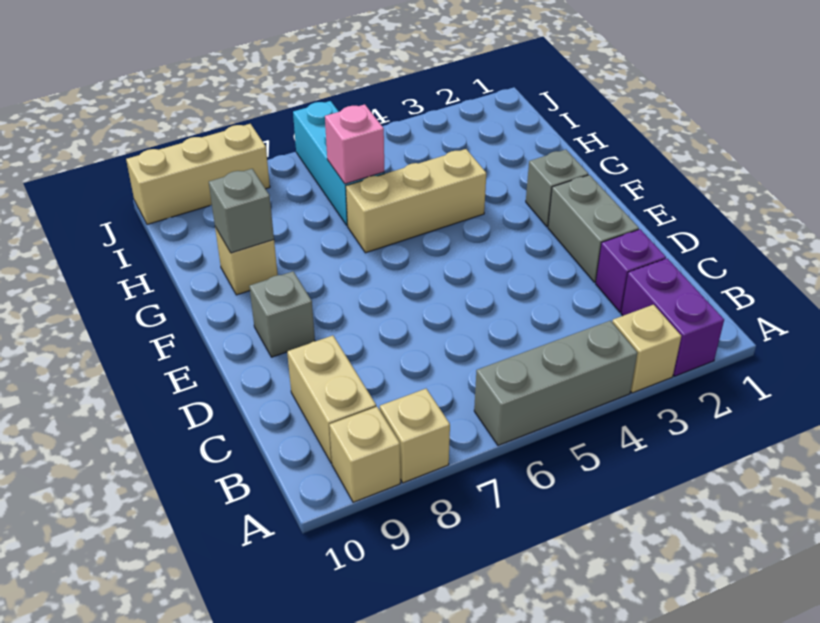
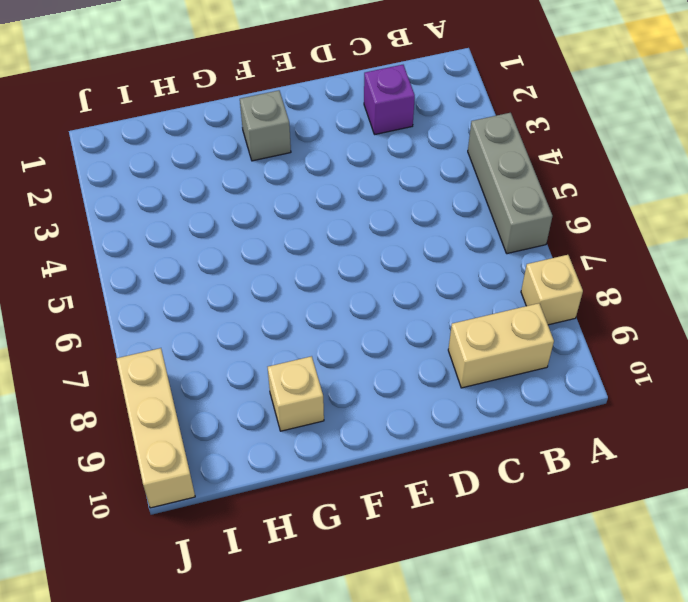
none -> purple 1x2 brick [621,258,724,376]
none -> tan 1x1 brick [612,305,681,393]
none -> tan 1x1 brick [329,407,400,502]

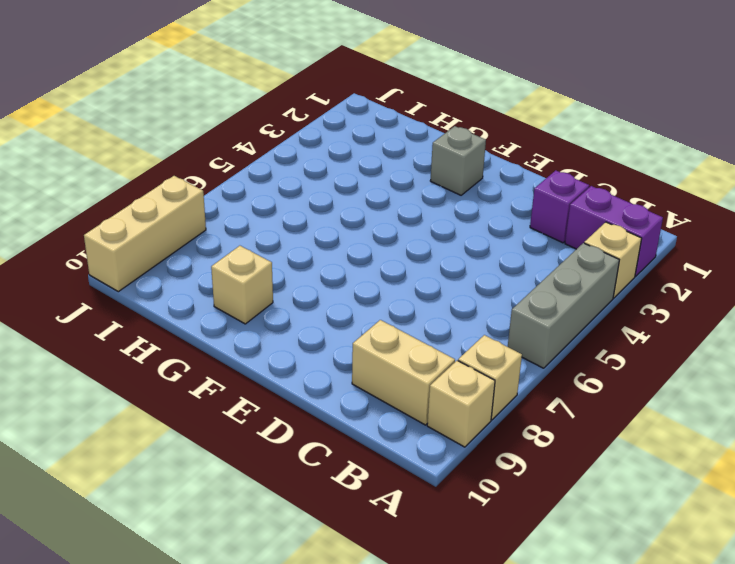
none -> grey 1x2 brick [548,175,639,282]
none -> grey 1x1 brick [249,271,315,357]
none -> tan 1x3 brick [346,149,486,253]

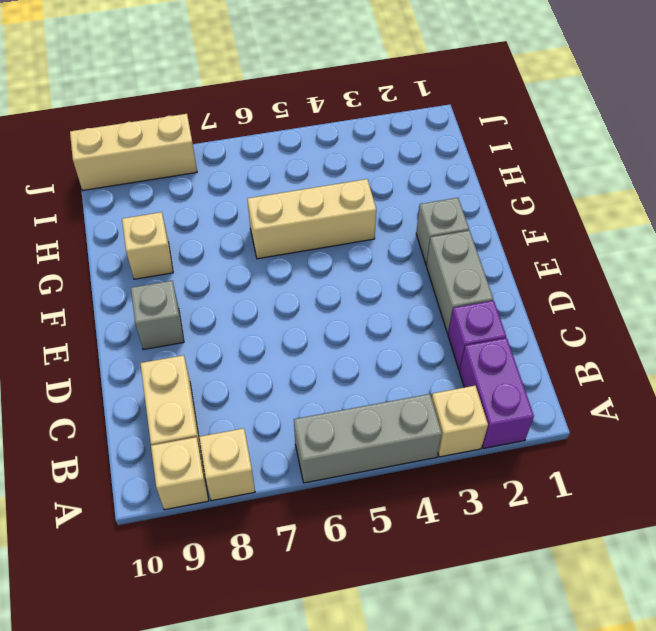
none -> cyan 1x3 brick [293,101,385,226]
none -> grey 1x1 brick [209,169,274,253]
none -> pink 1x1 brick [325,104,384,184]

